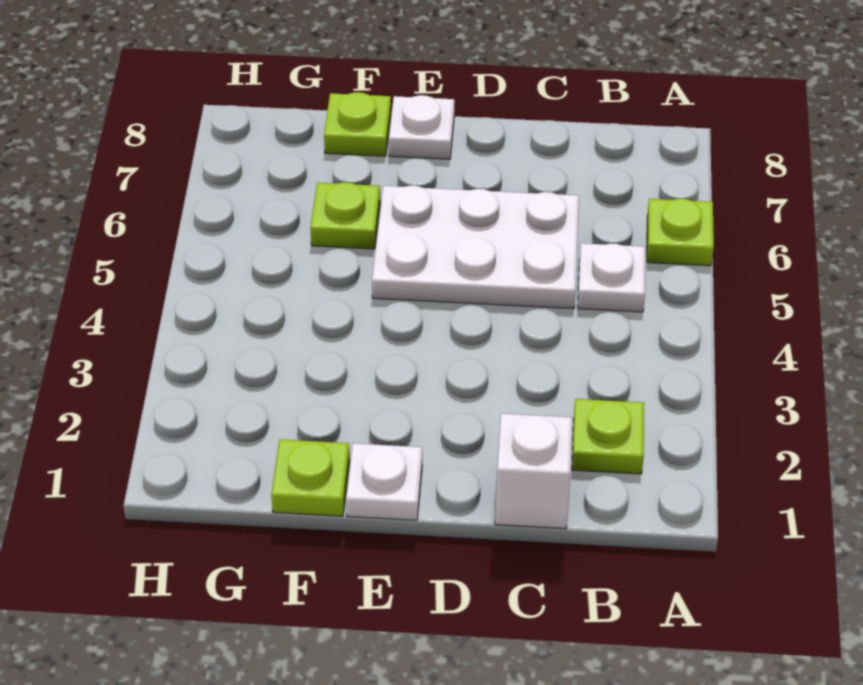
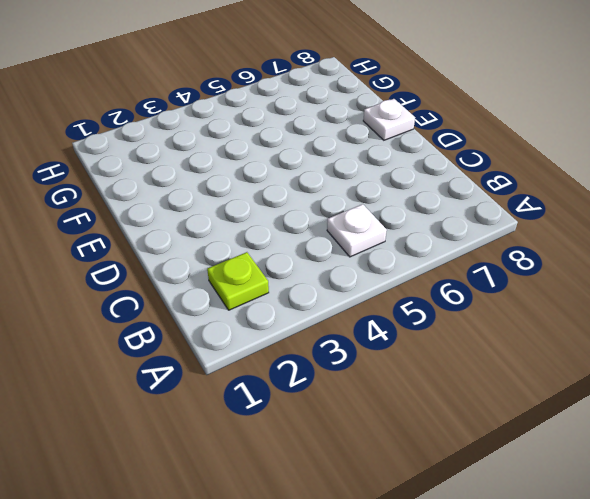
none -> lime 1x1 plate [647,199,714,266]
none -> white 1x1 brick [495,413,572,529]

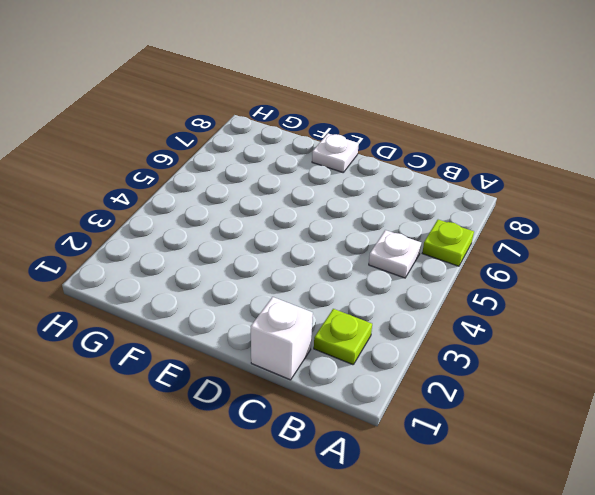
none -> white 2x3 plate [372,186,579,309]
none -> white 1x1 plate [346,443,422,520]

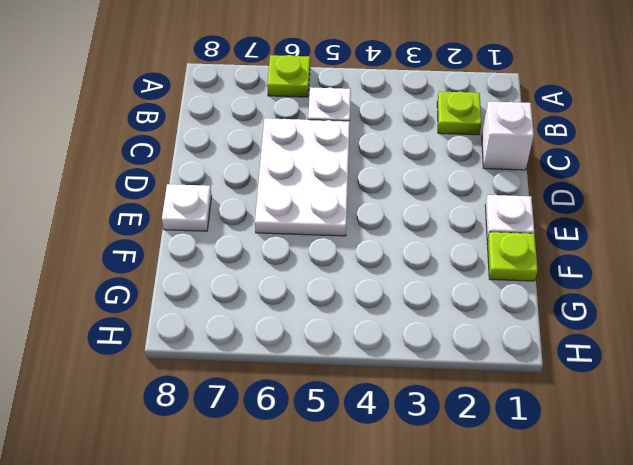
none -> lime 1x1 plate [310,182,380,249]
none -> lime 1x1 plate [324,92,391,156]

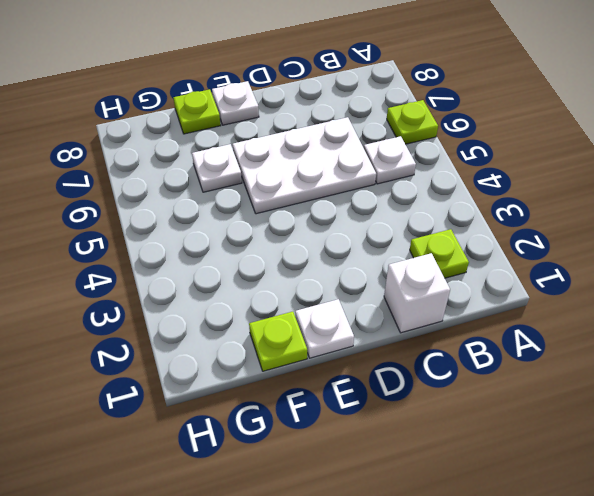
white 1x1 plate [192,144,242,192] -> lime 1x1 plate [310,182,380,249]

